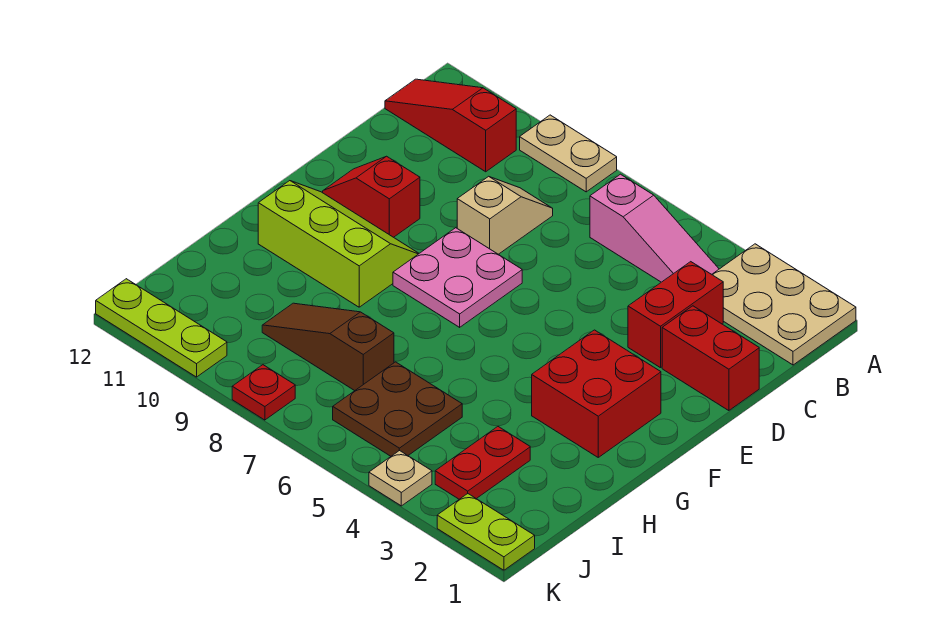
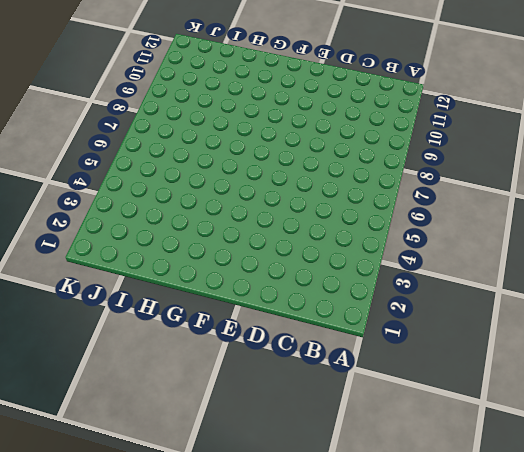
none -> tan 2x3 plate [712,244,856,365]
none -> tan 1x2 plate [520,115,617,192]
none -> pink 1x3 slope [590,174,719,282]

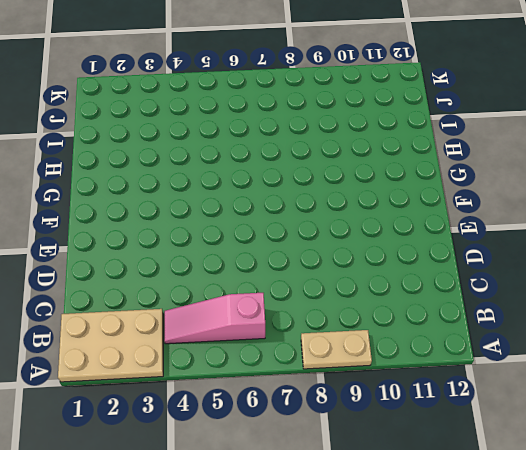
none -> red 1x3 slope [385,79,516,172]
none -> red 1x2 brick [628,262,723,368]
none -> tan 1x2 slope [457,176,553,254]

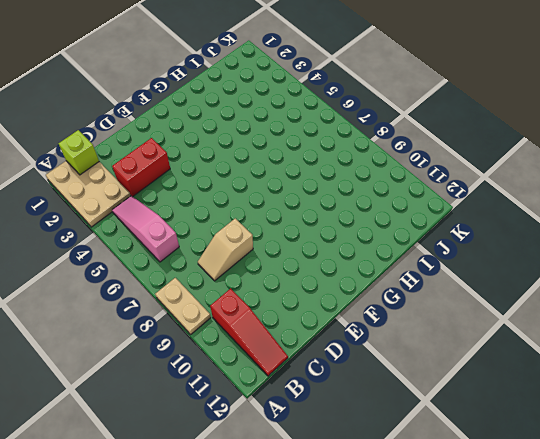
lime 1x1 brick [58,130,99,175] -> none
none -> red 1x2 brick [662,306,759,411]
none -> pink 2x2 plate [393,228,522,327]
none -> red 1x2 slope [323,156,420,237]

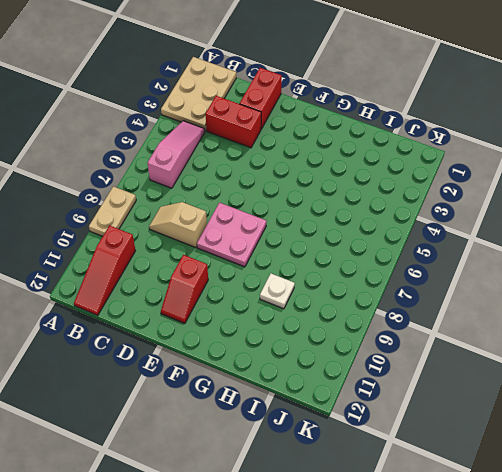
white 1x1 plate [260,274,295,309] -> none
none -> red 2x2 brick [532,330,661,457]
none -> lime 2x3 slope [258,181,419,307]
none -> red 1x2 plate [435,427,530,499]

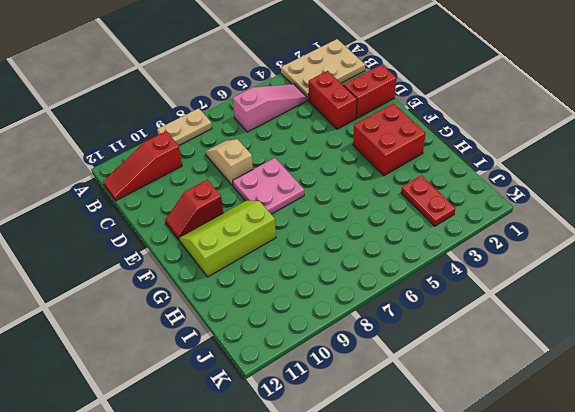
none -> brown 2x2 plate [333,362,462,456]
none -> brown 1x3 slope [262,303,394,391]
none -> lime 1x2 plate [437,494,535,570]

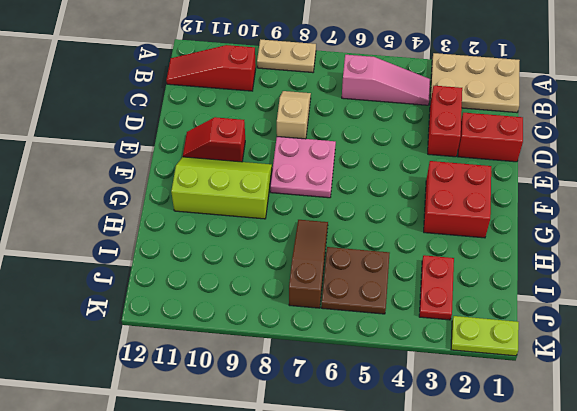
brown 1x3 slope [289,220,328,308] -> brown 1x3 slope turned to [262,303,394,391]
none -> tan 1x1 plate [369,450,432,506]
none -> red 1x1 plate [232,365,295,420]
none -> lime 1x3 plate [96,279,227,377]

